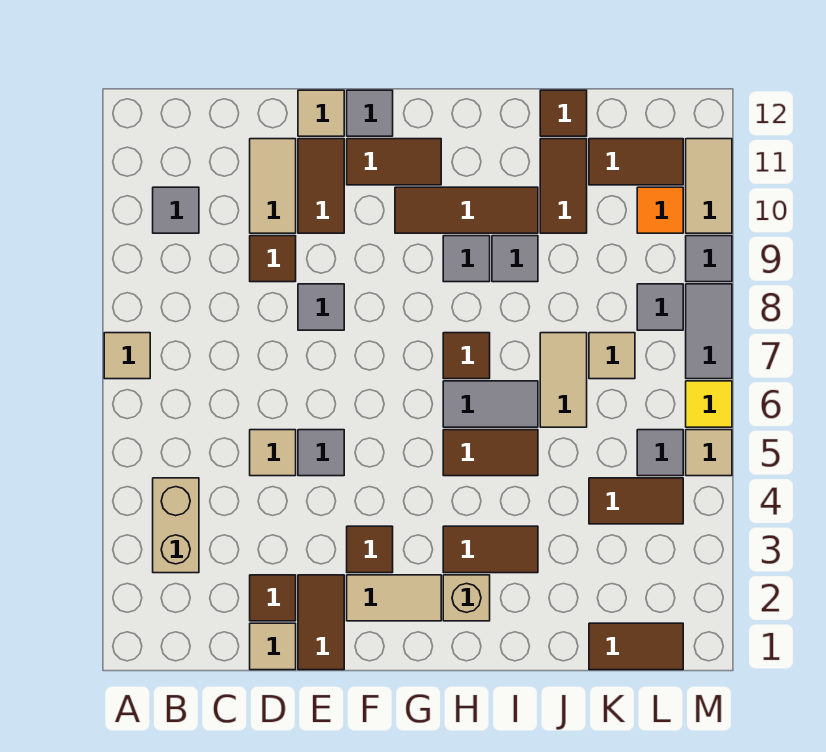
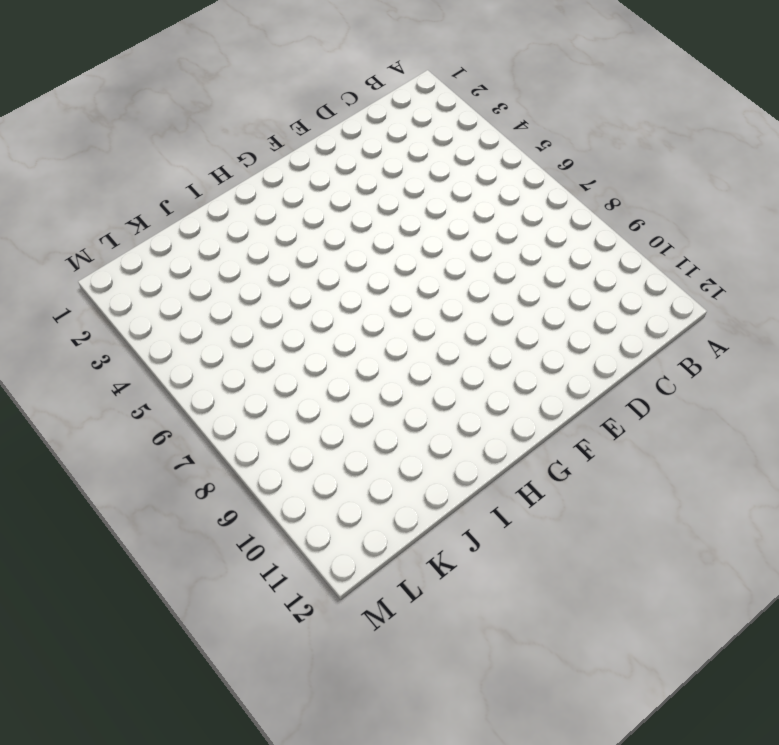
none -> tan 1x1 tile [104,333,150,379]
none -> tan 1x2 brick [153,478,199,573]
none -> grey 1x1 tile [153,187,199,233]
none -> tan 1x1 tile [250,623,296,670]

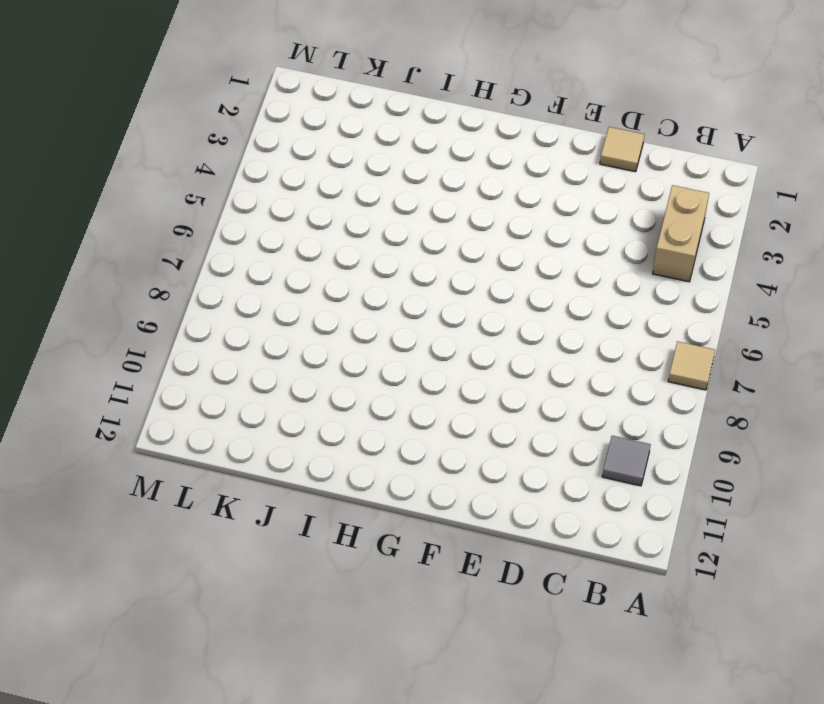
none -> brown 1x1 tile [250,575,296,621]
none -> tan 1x1 tile [250,430,296,476]
none -> brown 1x1 tile [250,236,296,282]
none -> tan 1x2 tile [250,139,296,233]

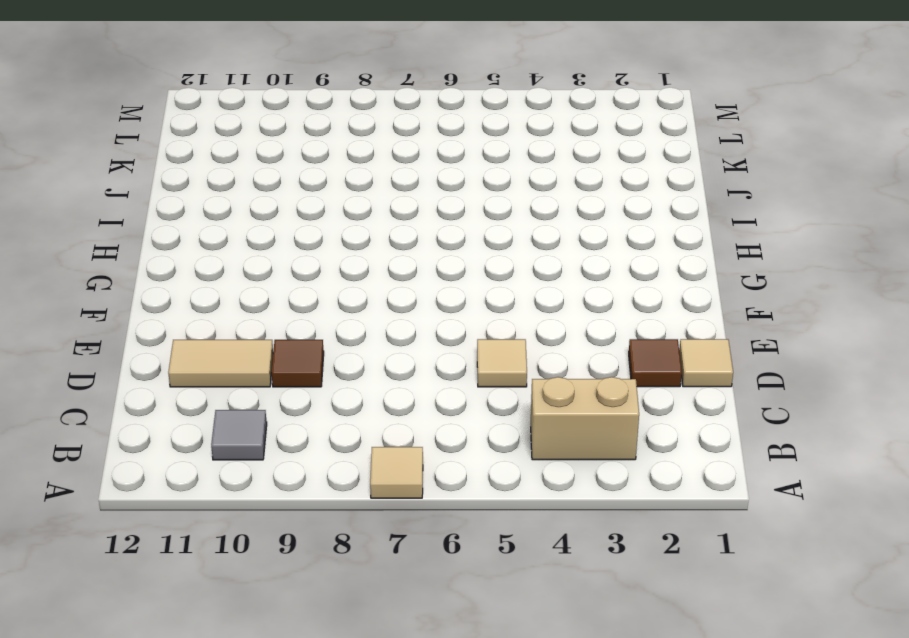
none -> brown 1x2 tile [298,575,344,670]
none -> grey 1x1 tile [298,430,344,476]
none -> grey 1x1 tile [298,284,344,330]
none -> brown 1x2 tile [298,139,344,233]

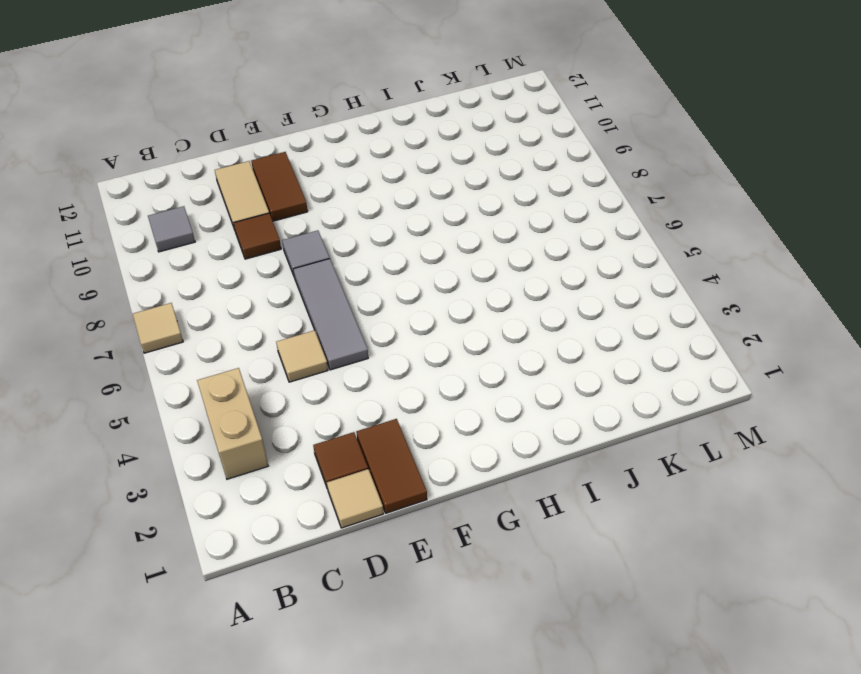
grey 1x3 tile [293,259,368,370] -> grey 1x1 tile [298,430,344,476]
none -> tan 1x1 tile [298,90,344,136]
none -> tan 1x2 tile [347,575,441,621]
none -> brown 1x1 tile [347,526,393,573]
none -> brown 1x2 tile [347,139,441,185]

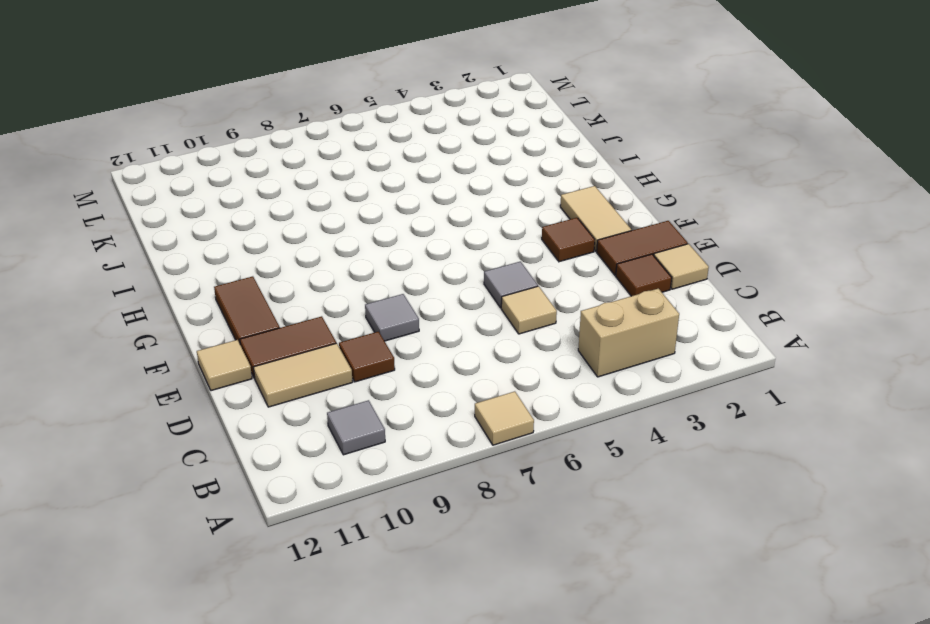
none -> grey 1x1 tile [347,90,393,136]
none -> brown 1x3 tile [395,187,538,233]
none -> tan 1x1 brick [443,575,490,621]
none -> brown 1x2 tile [443,526,538,573]

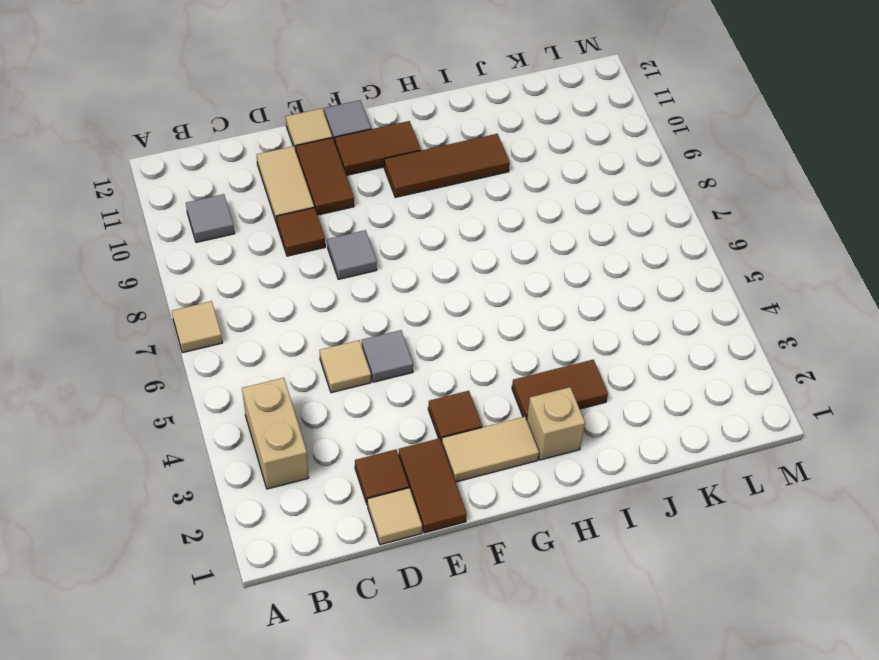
none -> brown 1x2 tile [443,430,538,476]
none -> grey 1x2 tile [443,381,538,427]
none -> brown 1x1 tile [443,333,490,379]
none -> grey 1x1 tile [443,236,490,282]

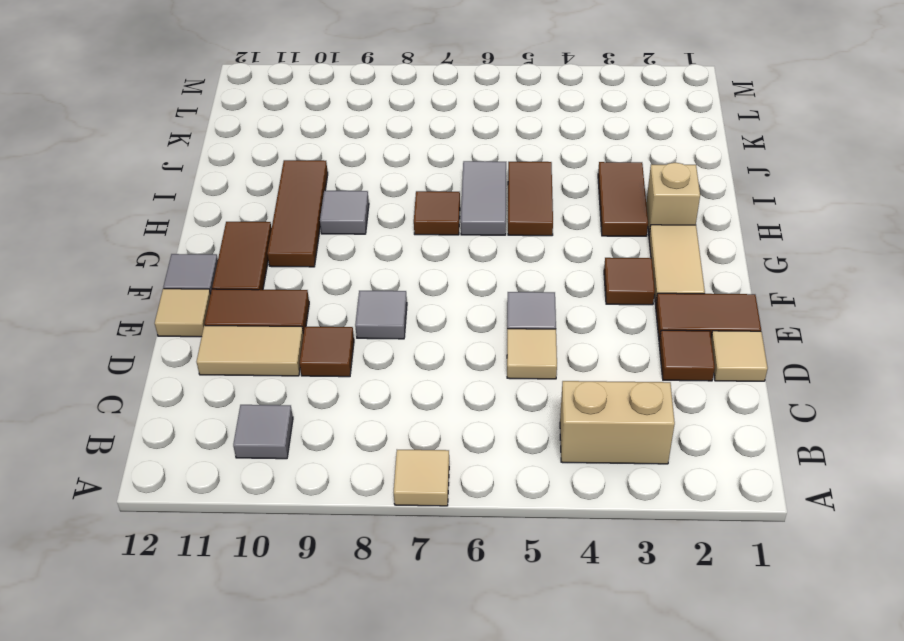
none -> grey 1x1 tile [492,236,538,282]
none -> tan 1x2 tile [540,333,587,427]
none -> brown 1x2 tile [540,139,587,233]
none -> brown 1x1 tile [540,90,587,136]

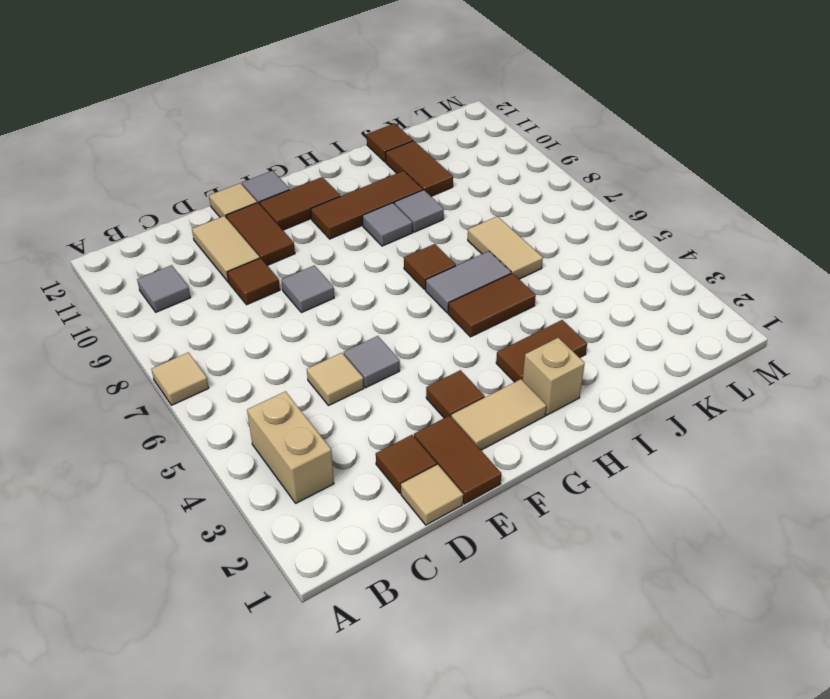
none -> brown 1x2 tile [589,623,683,670]
none -> brown 1x2 tile [589,478,683,524]
none -> tan 1x1 tile [589,333,635,379]
none -> brown 1x2 tile [589,139,683,185]

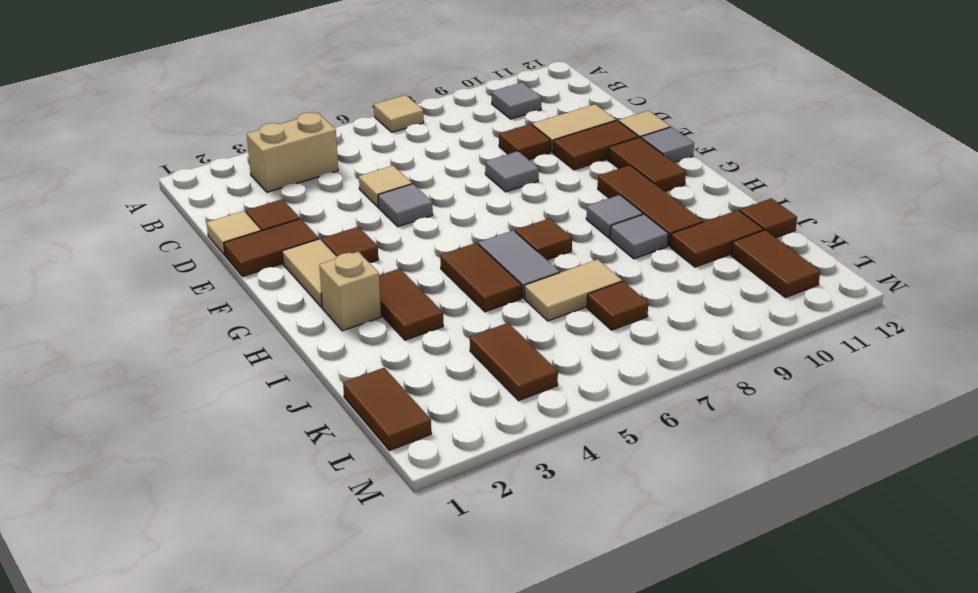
brown 1x1 tile [587,281,648,330] -> tan 1x1 tile [589,333,635,379]
none -> grey 1x1 tile [637,430,683,476]
none -> grey 1x1 tile [637,284,683,330]
none -> orange 1x1 tile [637,187,683,233]
none -> tan 1x1 tile [686,430,732,476]

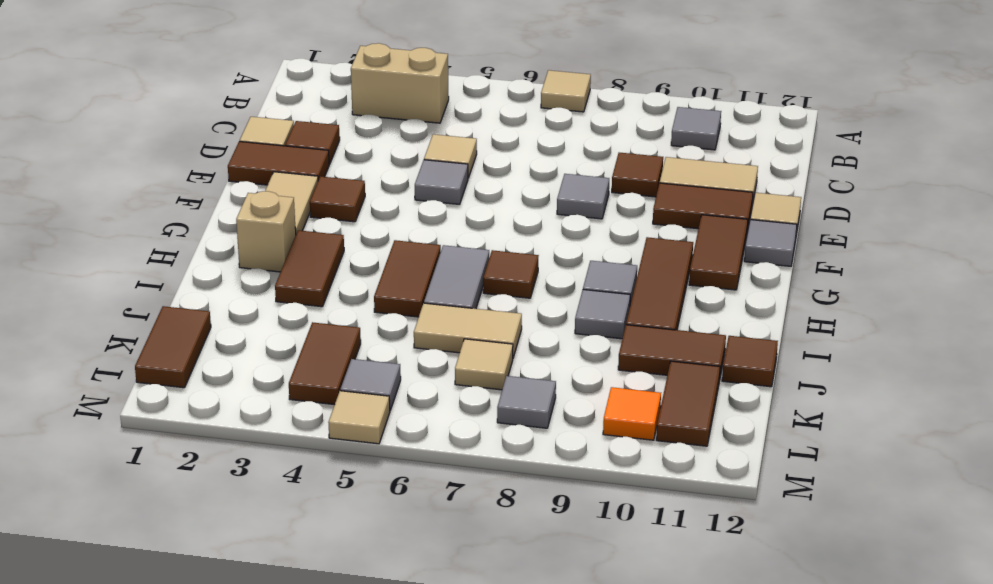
none -> yellow 1x1 tile [686,381,732,427]
none -> grey 1x2 tile [686,284,732,379]
none -> grey 1x1 tile [686,236,732,282]
none -> tan 1x2 tile [686,139,732,233]

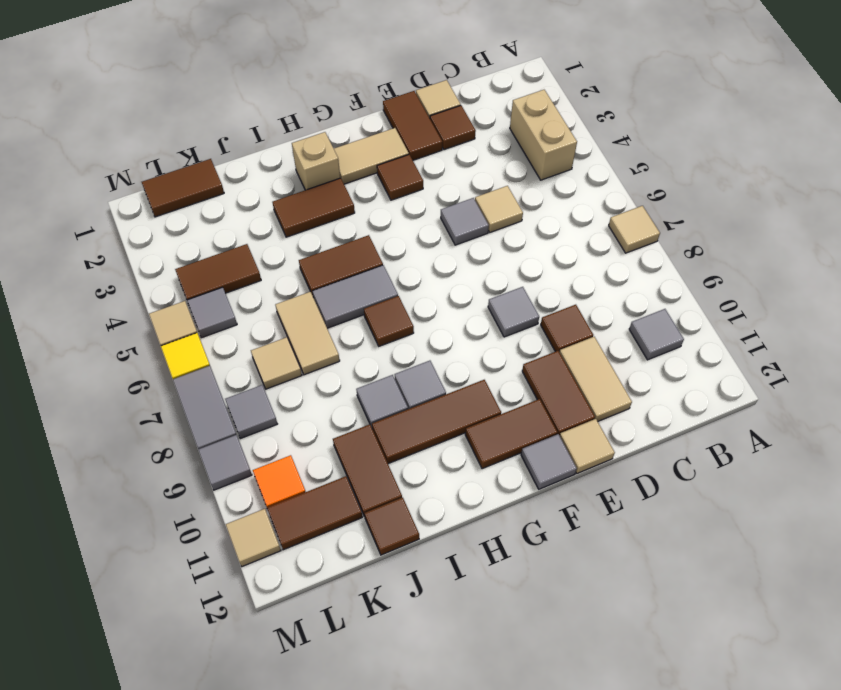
tan 1x1 tile [226,509,281,566] -> tan 1x2 tile [686,139,732,233]

